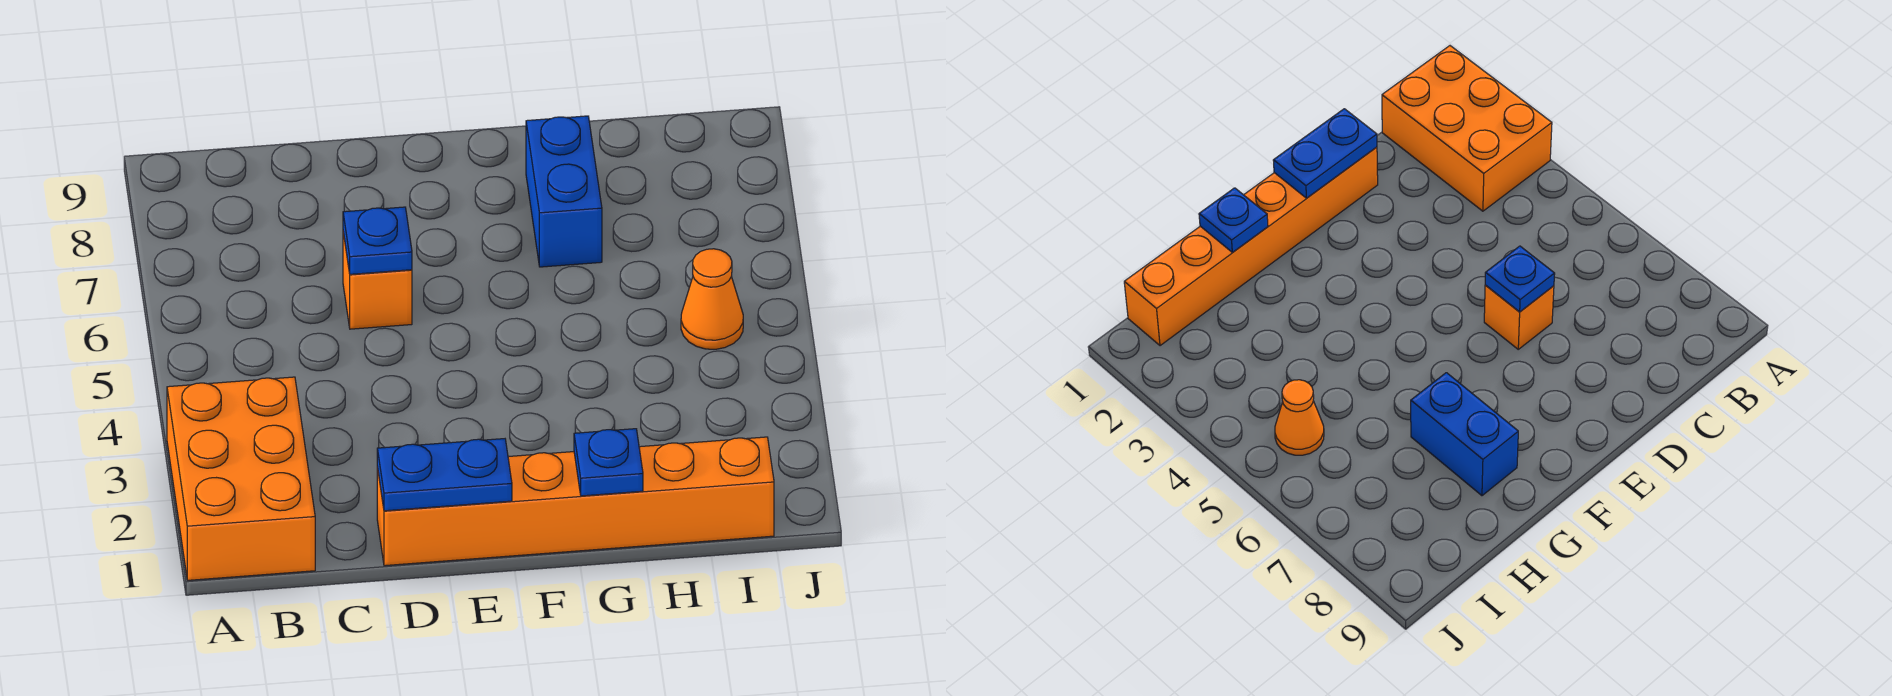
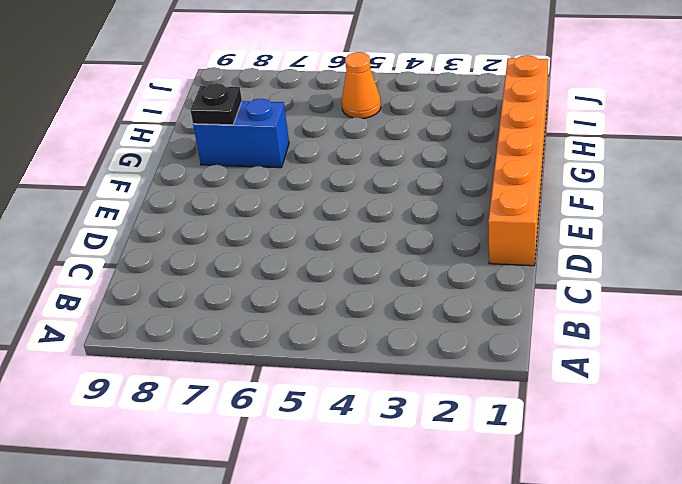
black 1x1 plate [190,83,242,125] -> none
none -> orange 2x3 brick [167,377,315,580]
none -> orange 1x1 brick [343,232,412,329]

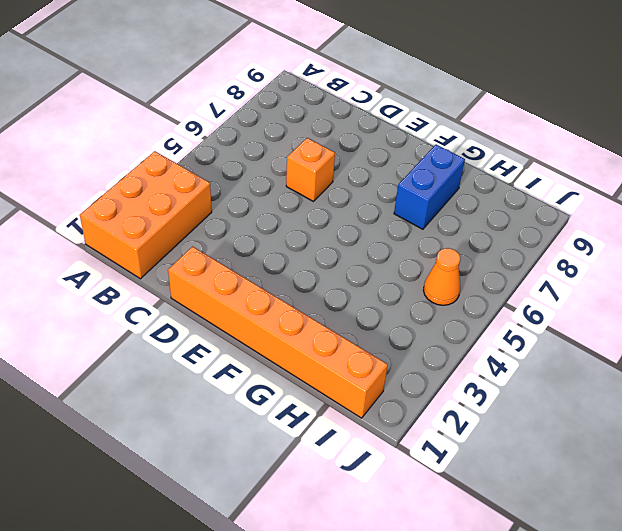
none -> blue 1x2 plate [377,439,512,511]
none -> blue 1x1 plate [343,207,412,274]

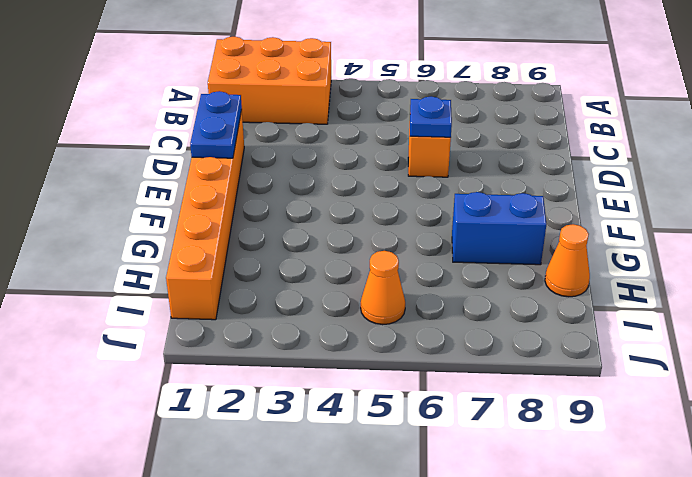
orange 1x1 cone [545,224,590,297] -> none
none -> blue 1x1 plate [574,429,643,496]

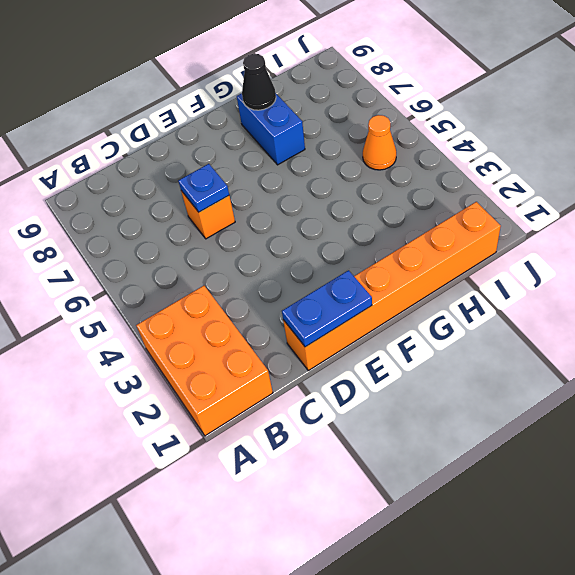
black 1x1 cone [242,54,276,110] -> none
none -> blue 1x1 plate [574,429,643,496]

